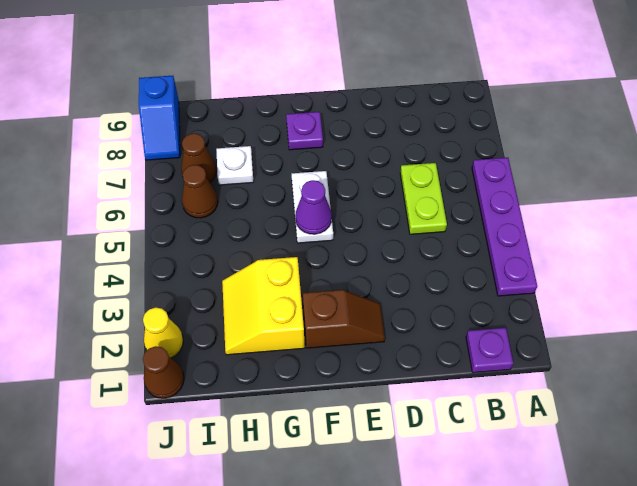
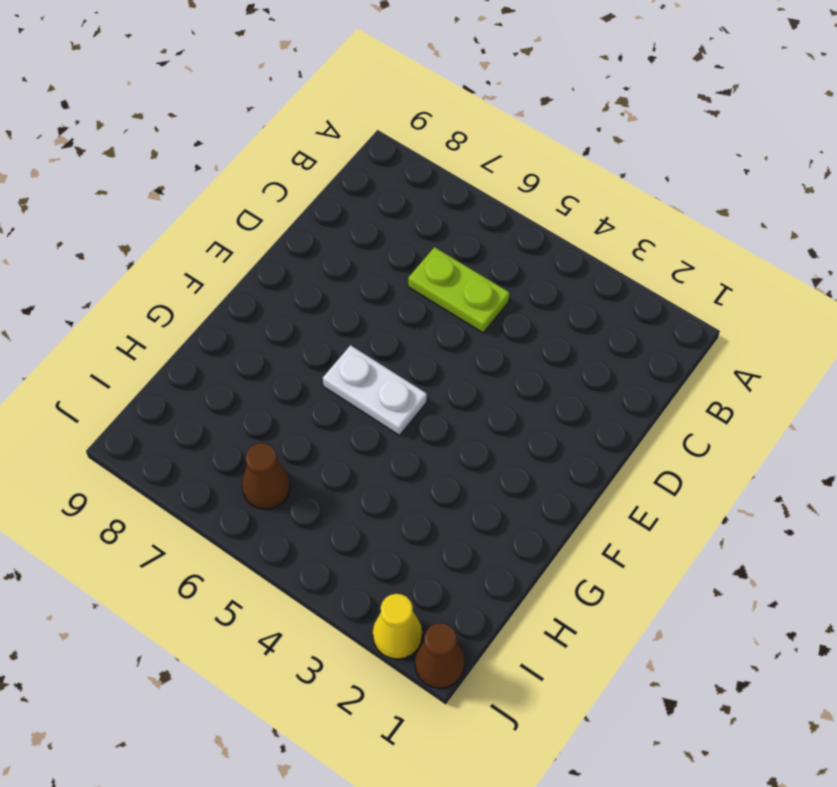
none -> purple 1x4 plate [472,158,537,296]
none -> purple 1x1 plate [466,328,513,373]
none -> brown 1x2 slope [303,290,385,348]

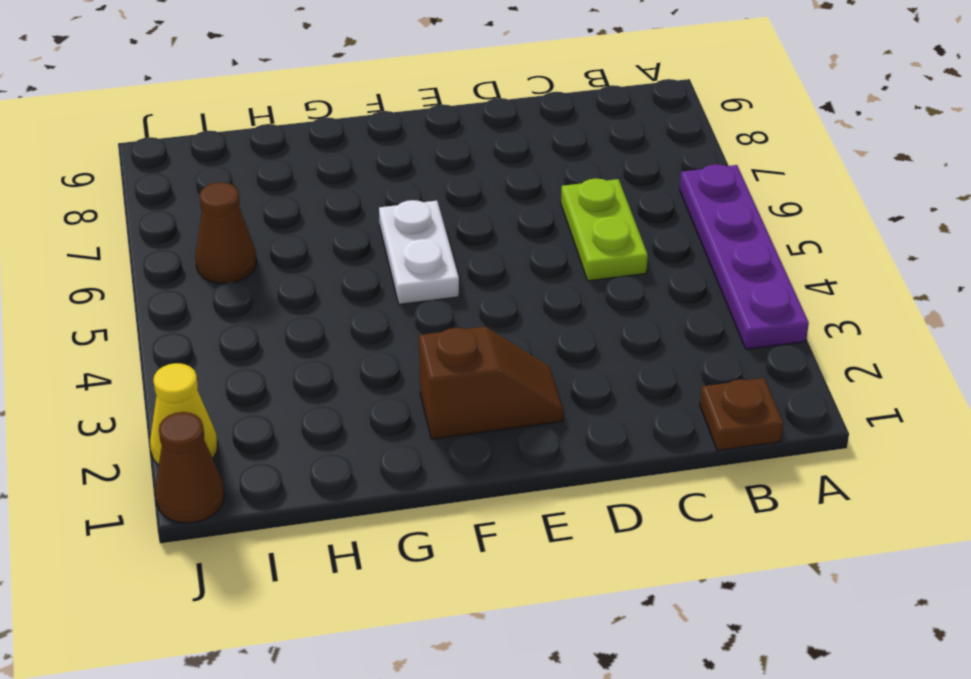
brown 1x1 plate [700,378,783,451] -> purple 1x1 plate [466,328,513,373]
none -> purple 1x1 plate [286,112,323,150]
none -> yellow 2x2 slope [222,257,305,355]
none -> white 1x1 plate [216,146,254,185]

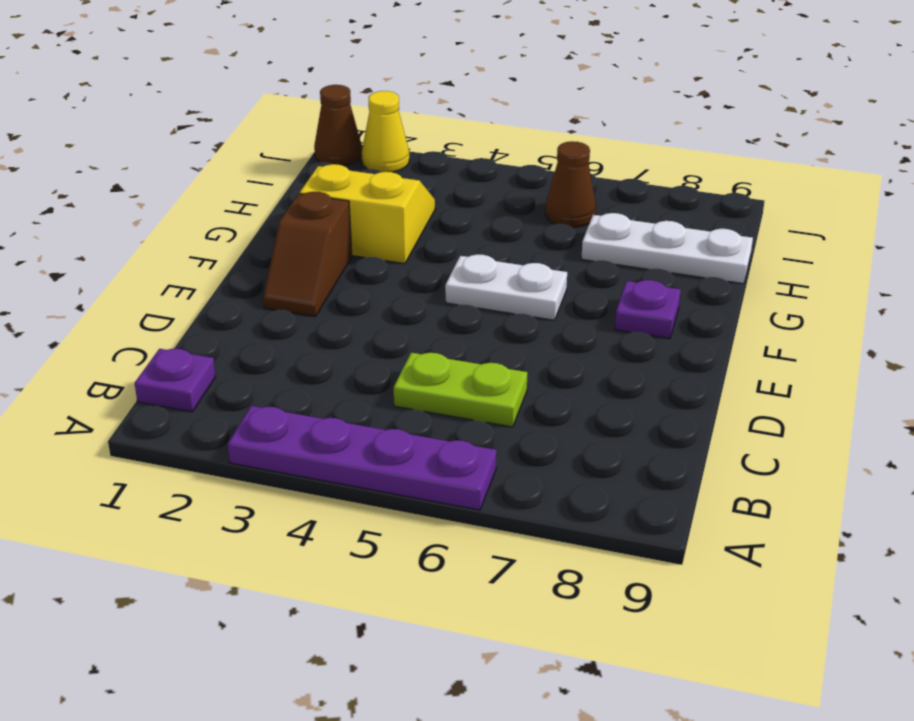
white 1x3 plate [581,213,753,284] -> white 1x1 plate [216,146,254,185]
none -> brown 1x1 cone [181,133,217,183]
none -> blue 1x2 slope [139,76,180,160]
none -> purple 1x1 cone [295,180,332,234]

